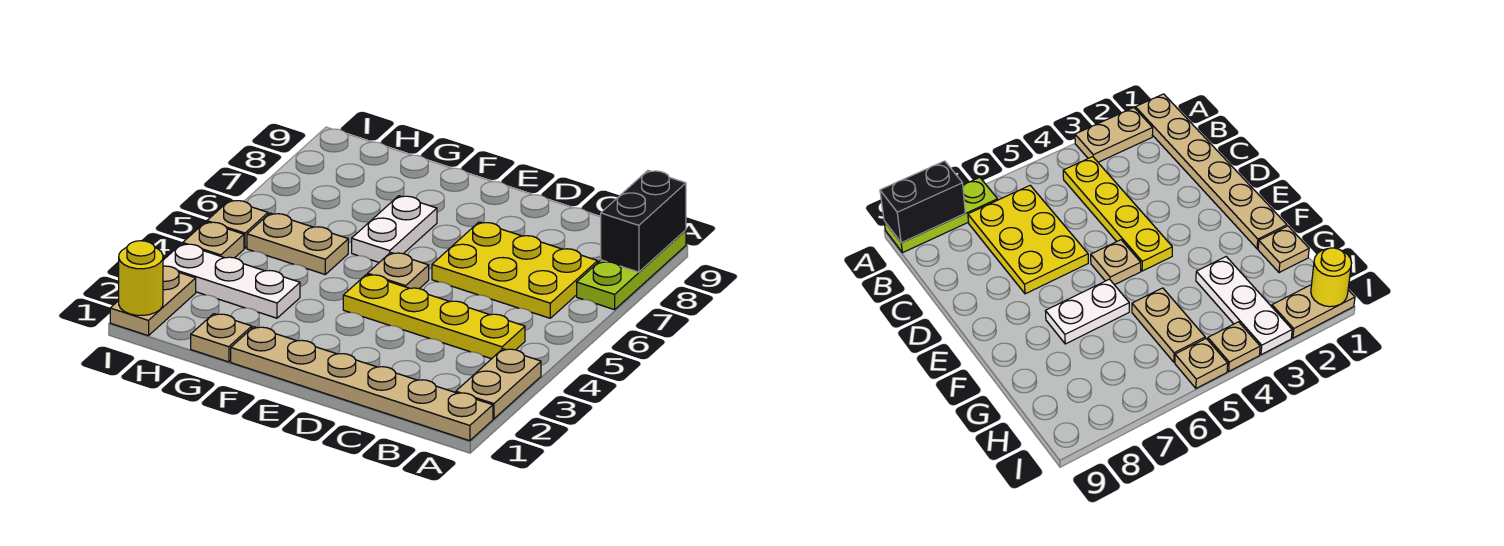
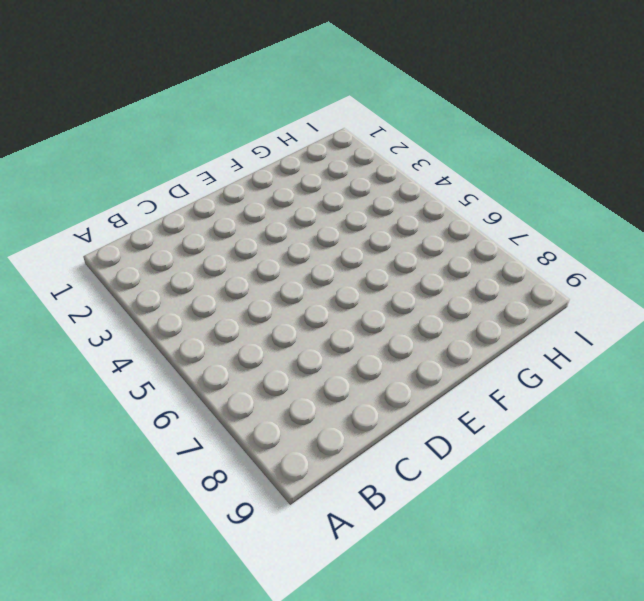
none -> tan 1x6 plate [231,327,493,441]
none -> tan 1x2 plate [456,349,541,419]
none -> lime 1x3 plate [577,230,686,310]

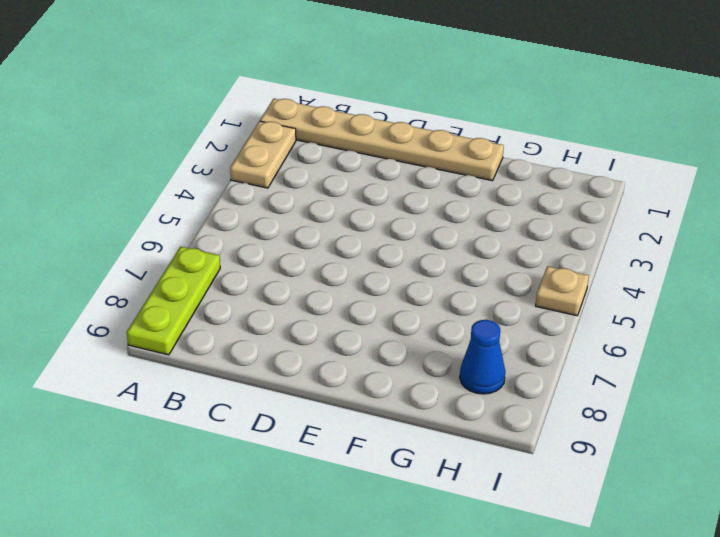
blue 1x1 cone [460,320,505,394] -> none
none -> yellow 1x4 plate [343,274,525,359]
none -> yellow 2x3 plate [432,222,598,318]
none -> tan 1x1 plate [368,253,429,289]

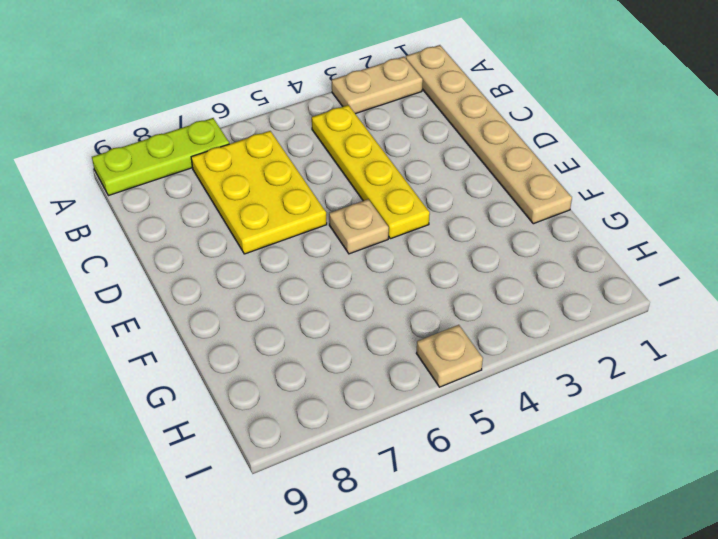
none -> white 1x2 plate [352,196,437,262]
none -> tan 1x1 plate [191,314,252,362]
none -> white 1x3 plate [163,244,300,318]

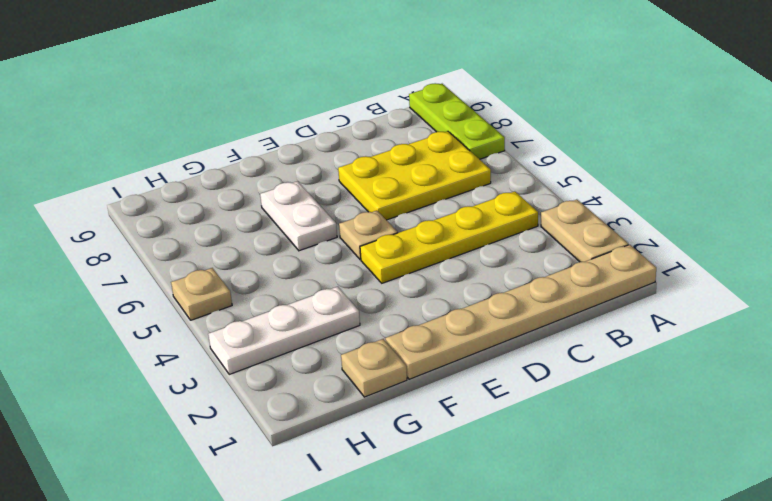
none -> tan 1x2 plate [247,213,348,274]
none -> tan 1x2 plate [110,266,196,336]
none -> tan 1x1 plate [183,222,244,258]

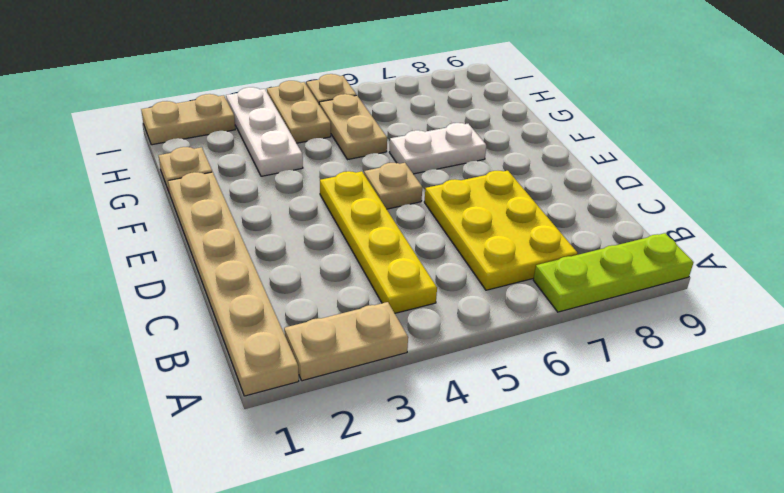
tan 1x2 plate [267,81,331,143] -> tan 1x1 plate [183,222,244,258]
none -> black 1x2 brick [601,171,686,272]
none -> yellow 1x1 round brick [119,241,163,315]

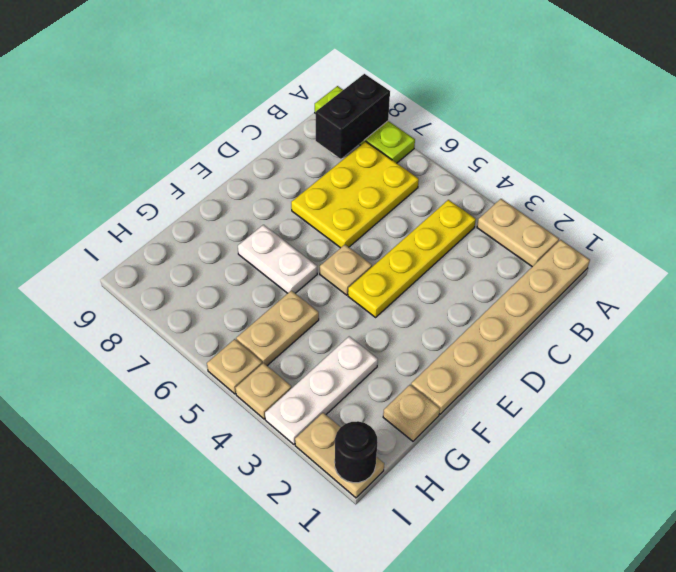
black 1x2 brick [316,74,390,159] -> black 1x2 brick turned to [601,171,686,272]
black 1x1 round brick [335,421,378,483] -> yellow 1x1 round brick [119,241,163,315]

